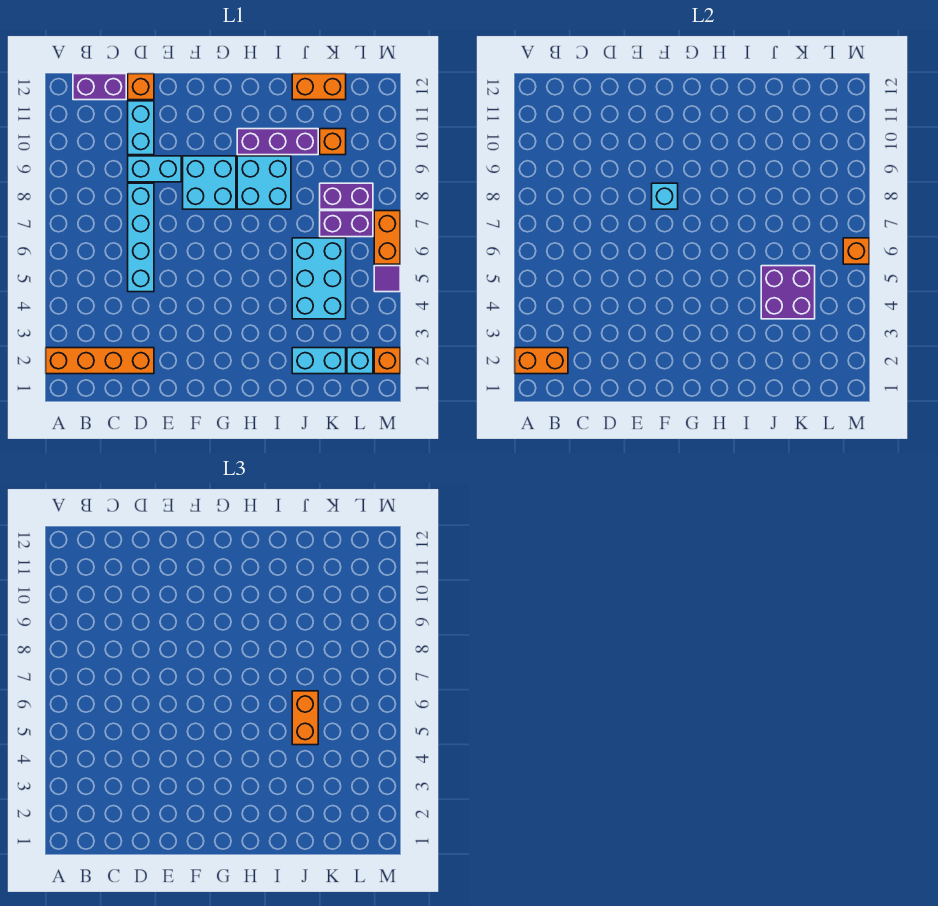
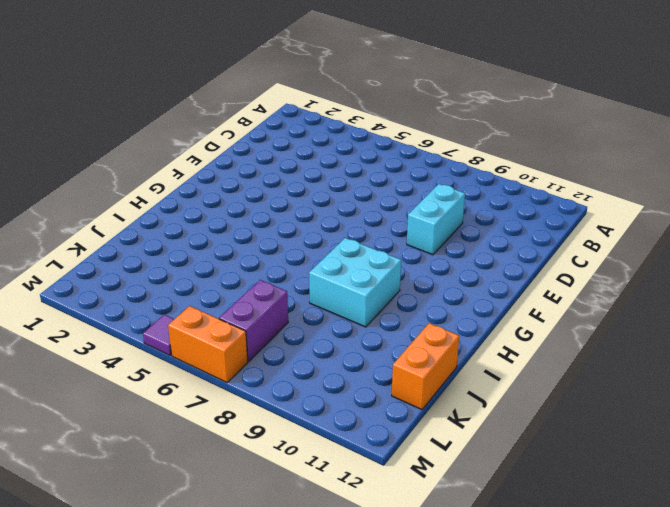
none -> orange 1x4 brick [46,348,154,374]
none -> purple 1x2 brick [73,74,126,100]
none -> cyan 1x4 brick [128,183,154,292]

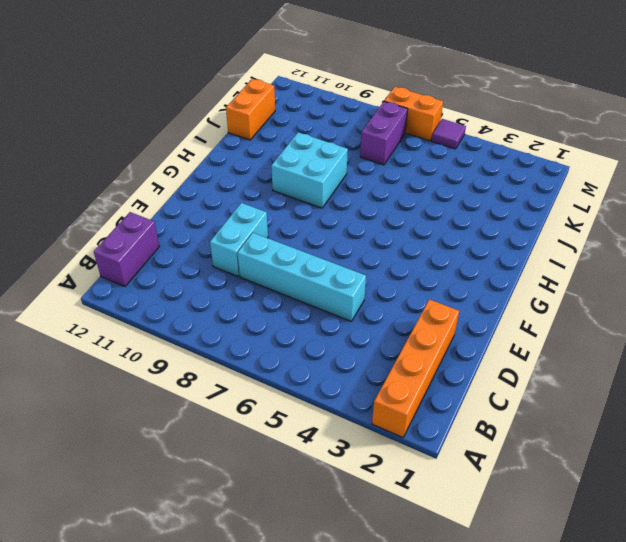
none -> cyan 1x2 brick [128,101,154,155]
none -> orange 1x1 brick [128,74,154,100]
none -> cyan 2x2 brick [183,156,236,209]

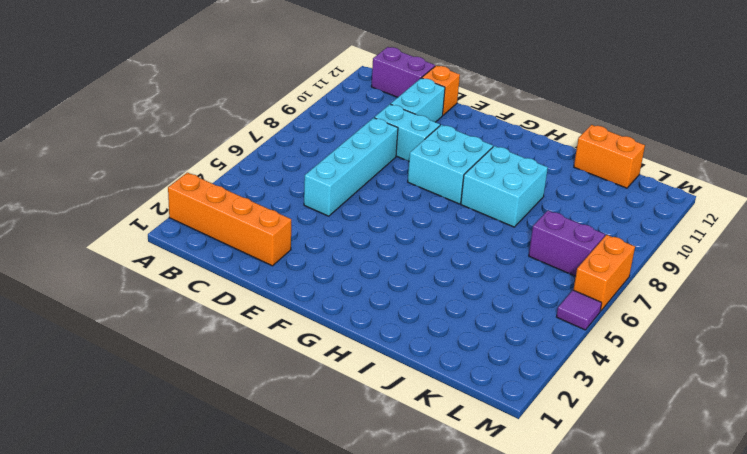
none -> purple 1x3 brick [237,129,318,155]
none -> cyan 1x2 brick [292,348,346,374]
none -> cyan 2x3 brick [292,238,346,319]

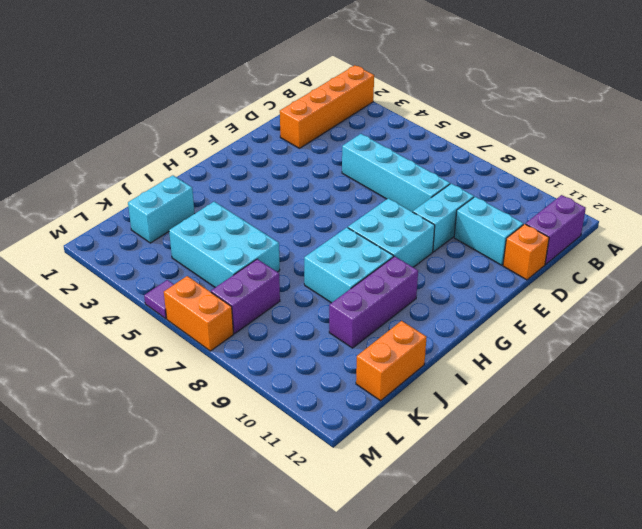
none -> purple 1x2 brick [320,183,373,209]
none -> orange 1x1 brick [320,129,346,155]
none -> cyan 1x1 brick [347,348,373,374]

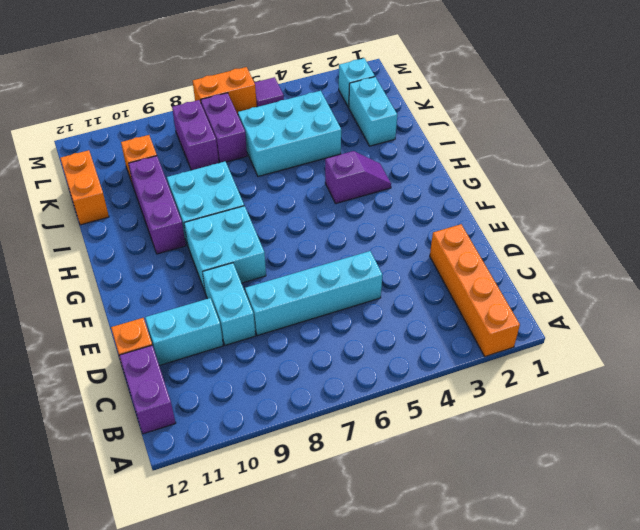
purple 1x2 slope [325,151,391,204] -> none
none -> orange 1x1 brick [374,348,400,374]
none -> orange 1x2 brick [515,348,568,374]
none -> cyan 1x1 brick [652,183,678,209]

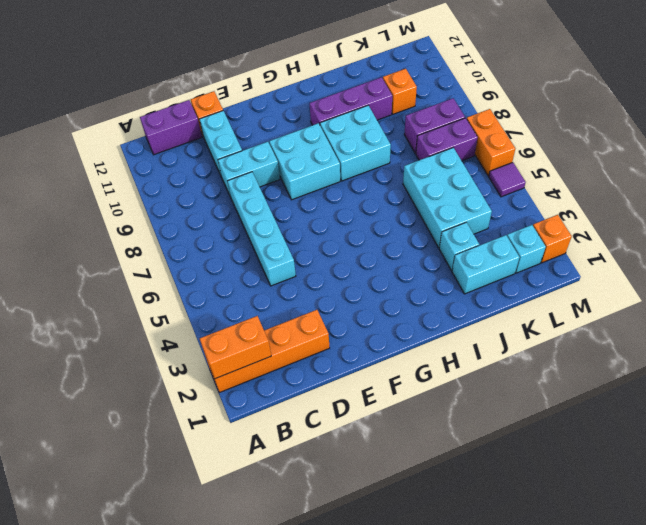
cyan 1x1 brick [439,222,479,271] -> cyan 1x1 brick moved to [652,183,678,209]
none -> orange 1x2 brick [292,74,346,100]
none -> purple 2x2 brick [761,266,815,319]
none -> orange 1x1 brick [843,238,869,264]

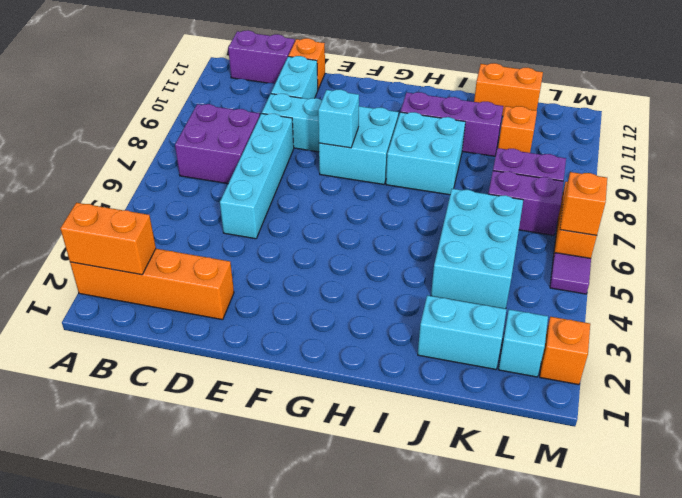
purple 2x2 brick [175,104,260,184] -> purple 2x2 brick moved to [761,266,815,319]
none -> orange 1x2 brick [292,691,318,745]

